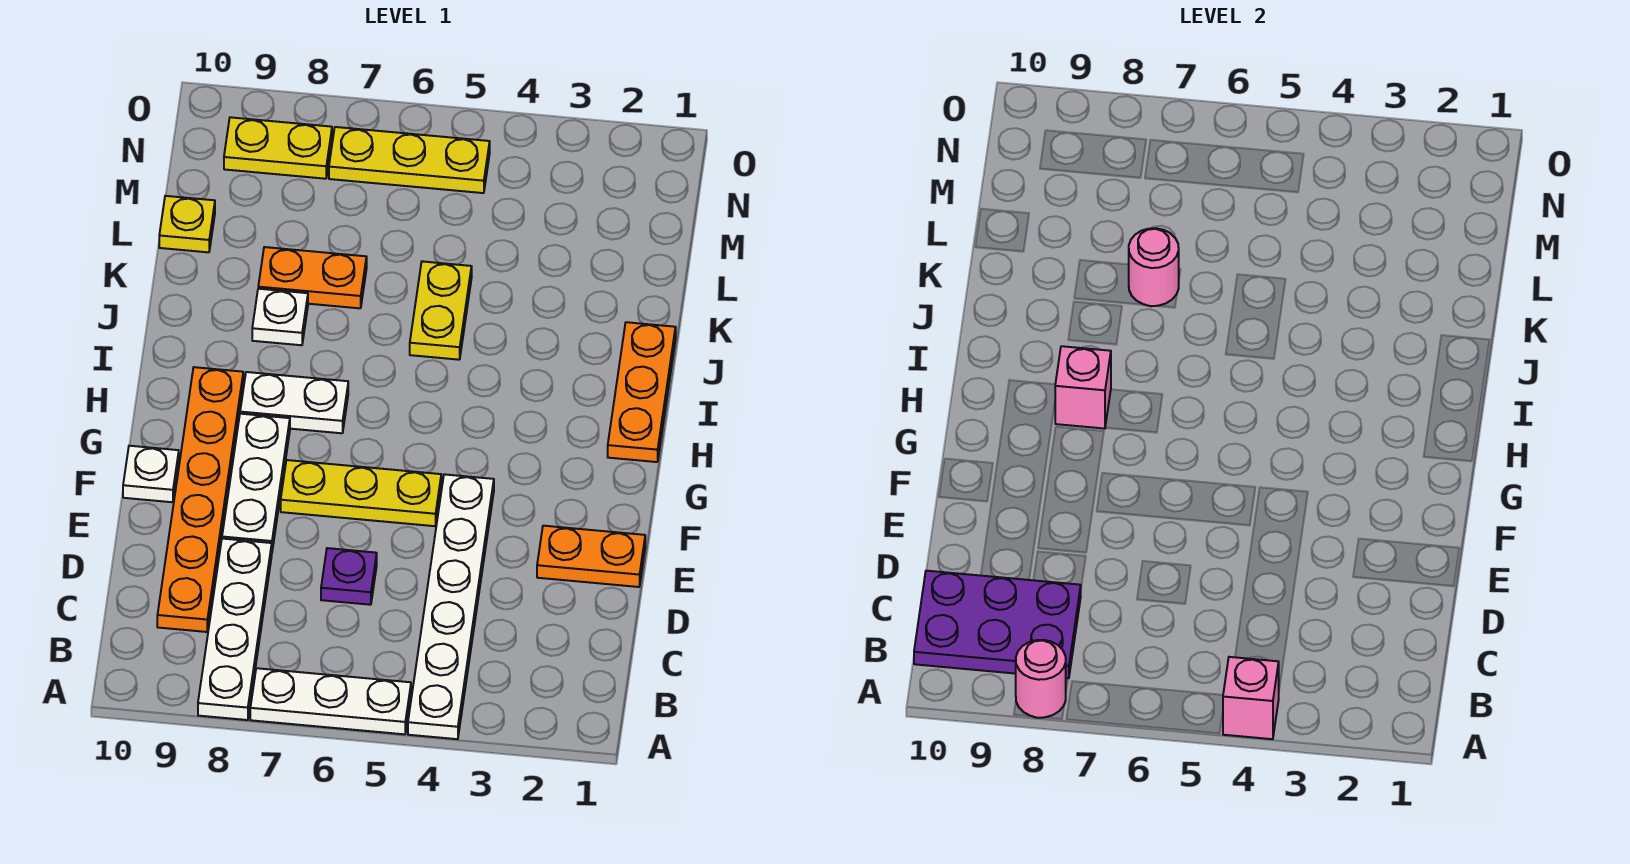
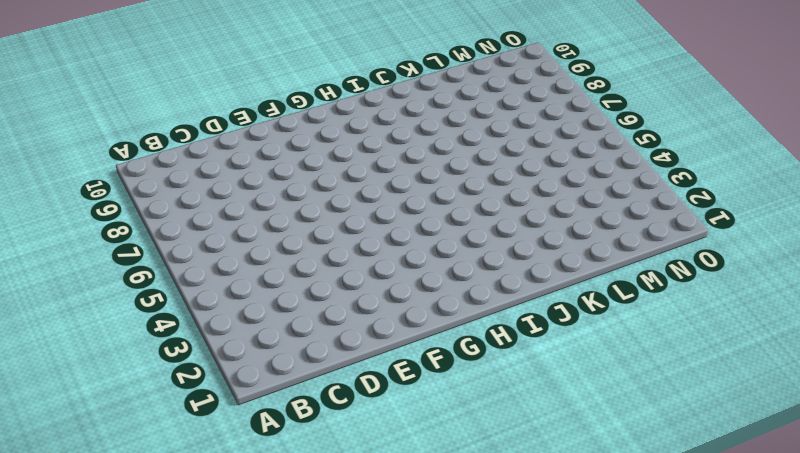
none -> white 1x6 plate [408,474,494,739]
none -> white 1x3 plate [250,668,411,734]
none -> white 1x4 plate [198,539,272,720]

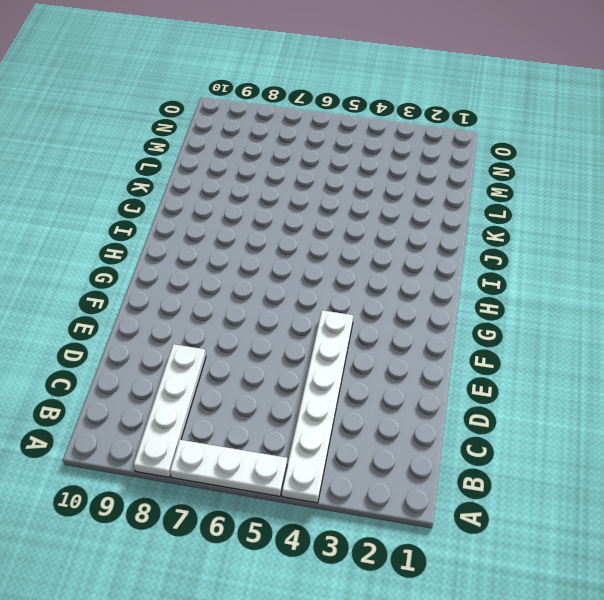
none -> orange 1x6 plate [157,367,243,632]
none -> purple 1x1 plate [321,548,377,605]
none -> orange 1x2 plate [537,526,645,587]

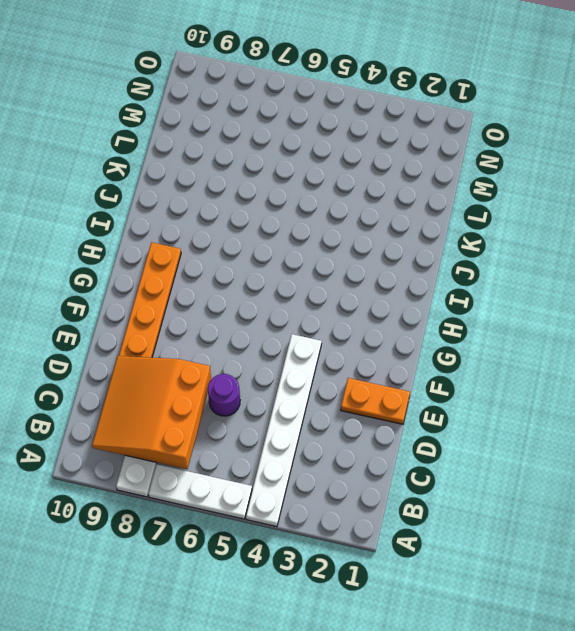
orange 3x3 slope [92,356,211,469] -> purple 2x3 plate [914,571,1081,678]
purple 1x1 round brick [208,374,240,416] -> purple 1x1 plate [321,548,377,605]
none -> white 1x3 plate [222,414,290,550]
none -> yellow 1x3 plate [281,460,441,526]
none -> white 1x1 plate [123,446,179,502]

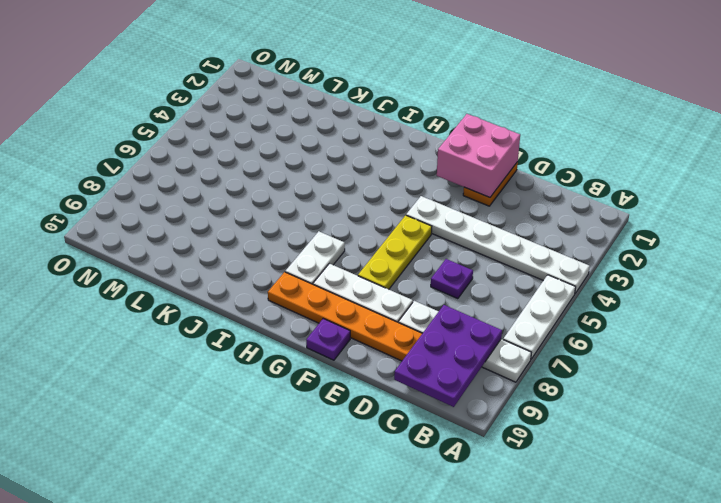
pink 2x2 brick [437,114,520,197] -> none
purple 1x1 plate [306,319,350,360] -> white 1x1 plate [123,446,179,502]
none -> orange 1x3 plate [608,322,676,462]
none -> yellow 1x2 plate [410,261,472,360]
none -> white 1x1 plate [252,289,308,345]

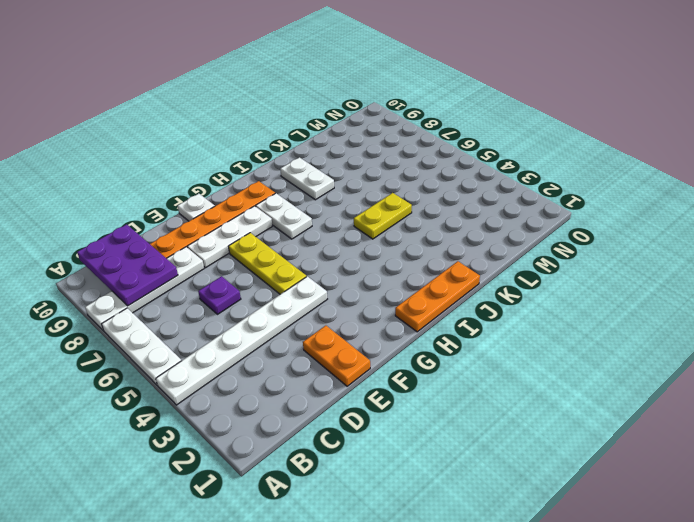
white 1x2 plate [280,157,334,200] -> white 1x1 plate [252,289,308,345]
none -> orange 1x2 plate [258,247,367,308]
none -> yellow 1x1 plate [159,196,215,252]
none -> yellow 1x3 plate [329,127,490,193]

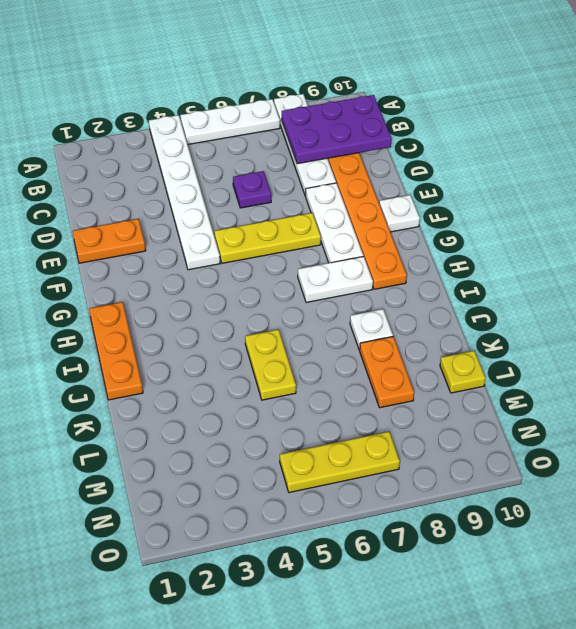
orange 1x2 plate [360,337,414,408] -> orange 1x2 plate turned to [258,247,367,308]
none -> yellow 1x2 plate [224,117,332,179]
none -> pink 1x1 brick [1223,657,1279,739]
none -> pink 1x1 round brick [1016,640,1066,718]

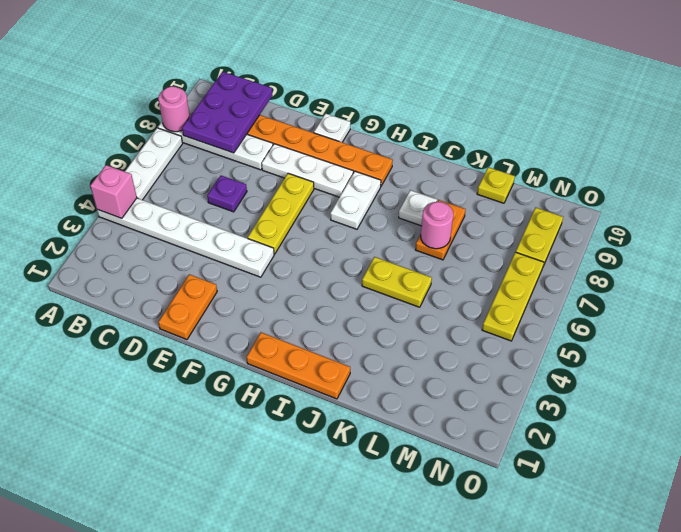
none -> pink 1x1 brick [1055,346,1111,429]

